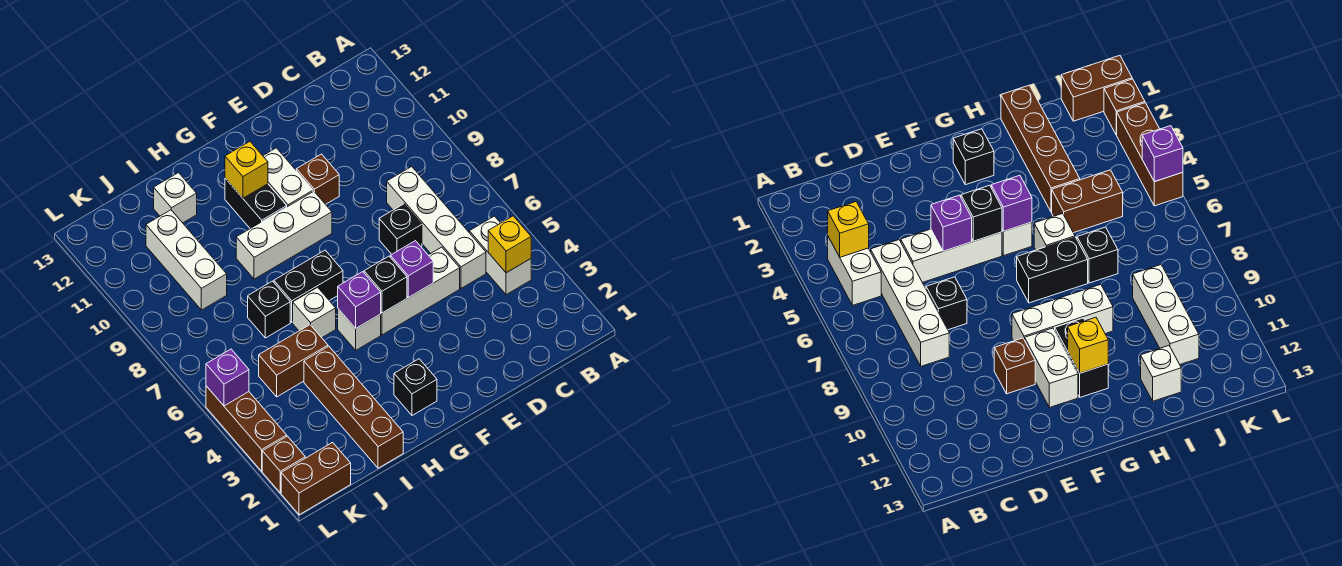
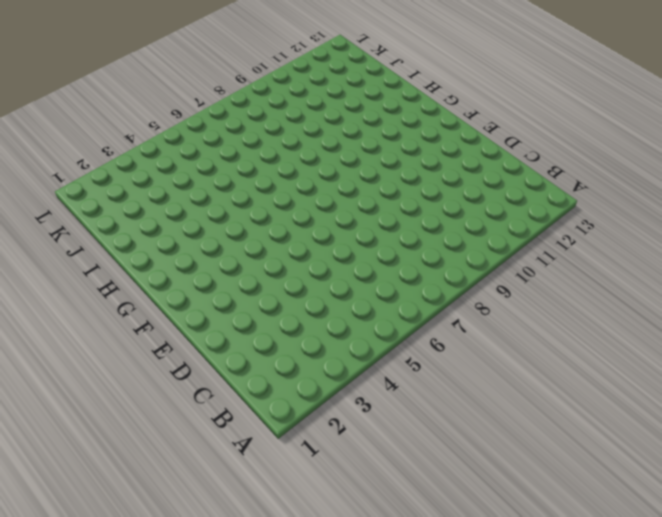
none -> white 1x2 brick [469,216,531,295]
none -> white 1x4 brick [387,167,486,288]
none -> white 1x3 brick [381,247,460,335]

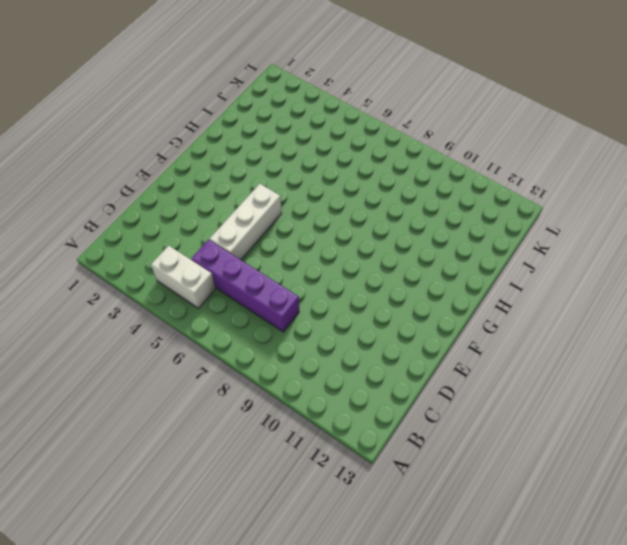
purple 1x4 brick [192,240,299,332] -> white 1x4 brick [387,167,486,288]
none -> black 1x1 brick [379,204,422,254]
none -> brown 1x1 brick [296,154,339,204]
none -> white 1x3 brick [236,191,332,279]

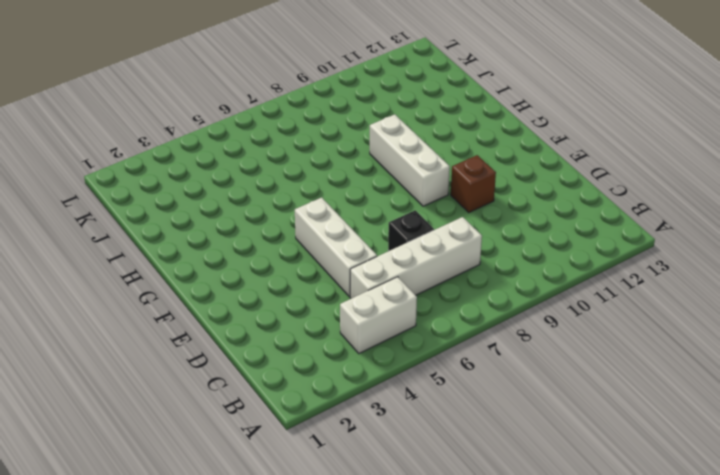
none -> white 1x2 brick [263,148,313,207]
none -> black 1x1 brick [394,359,437,415]
none -> white 1x1 brick [338,309,381,350]

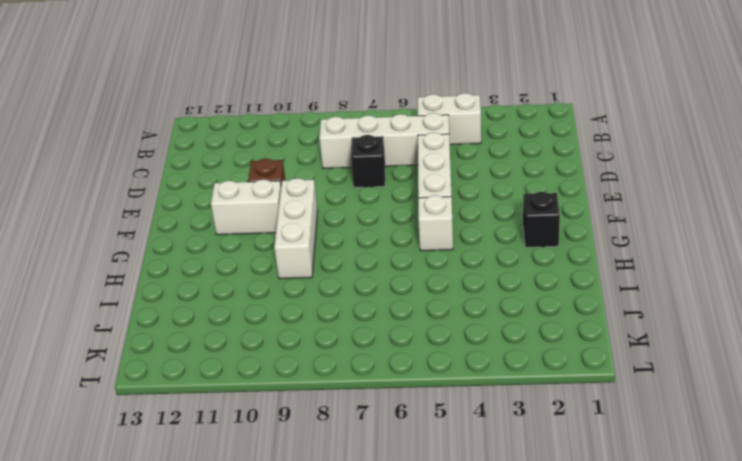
none -> black 1x2 brick [274,250,343,322]
none -> black 1x2 brick [225,178,287,229]
none -> white 1x1 brick [293,287,336,338]

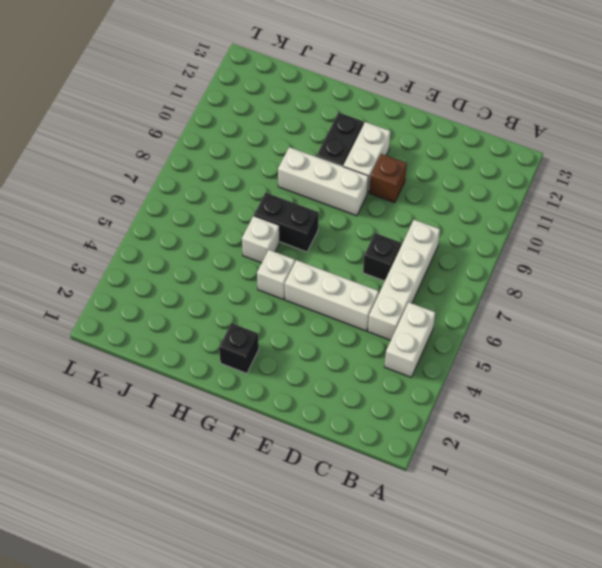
none -> brown 1x4 brick [304,346,403,468]
none -> brown 1x2 brick [259,325,328,397]
none -> black 1x1 brick [248,281,290,338]

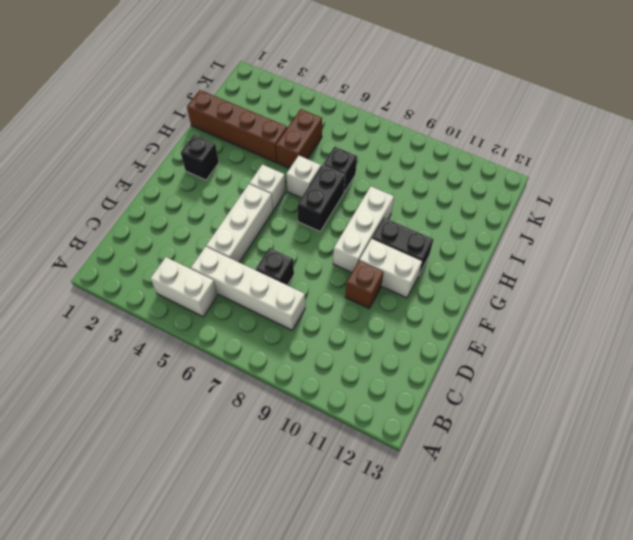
none -> white 1x1 brick [154,173,197,223]
none -> white 1x3 brick [146,210,227,310]
none -> brown 1x2 brick [281,442,351,515]

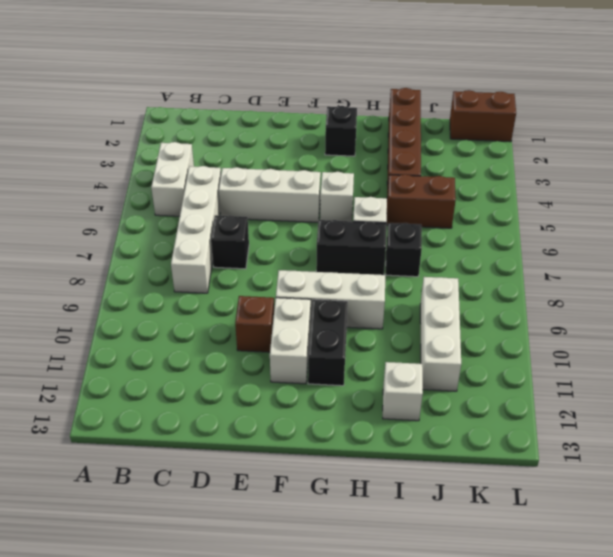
none -> brown 1x1 brick [262,436,305,493]
none -> brown 1x3 brick [206,386,287,471]
none -> yellow 1x1 brick [488,216,531,273]

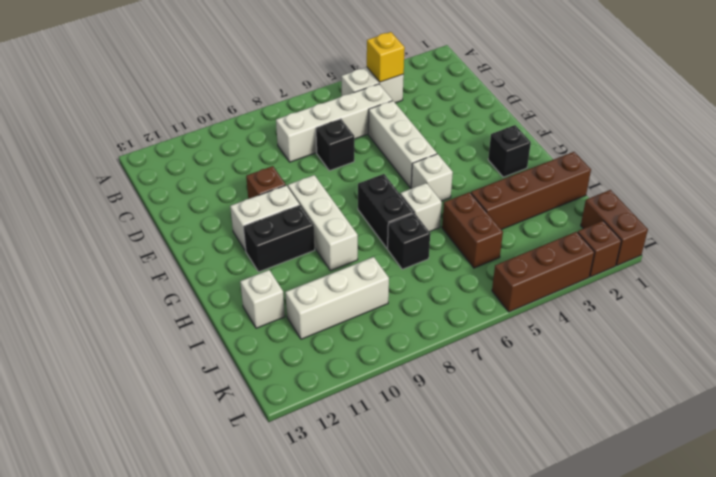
none -> purple 1x1 brick [390,241,433,298]
none -> black 1x1 brick [364,256,407,313]
none -> purple 1x1 brick [338,272,381,328]

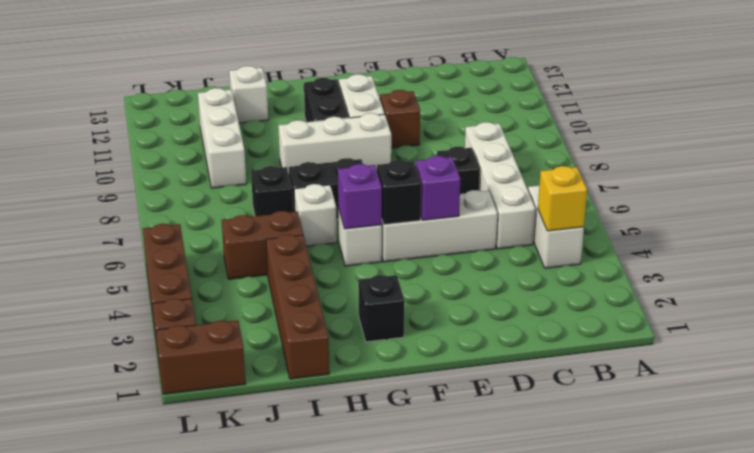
none -> yellow 1x1 brick [225,142,268,198]
none -> purple 1x1 brick [206,349,249,406]

